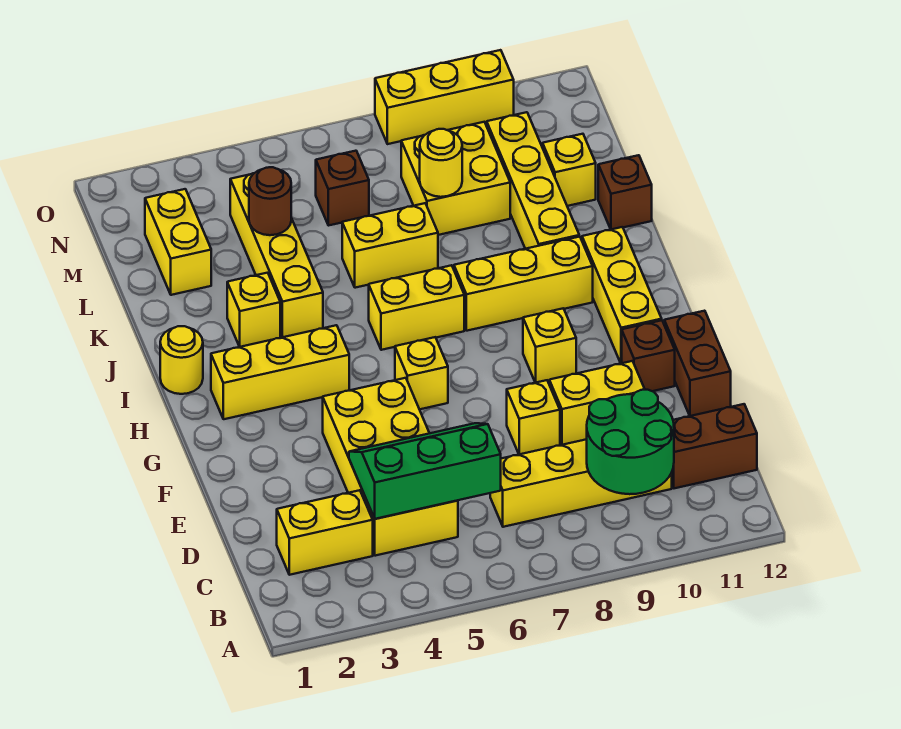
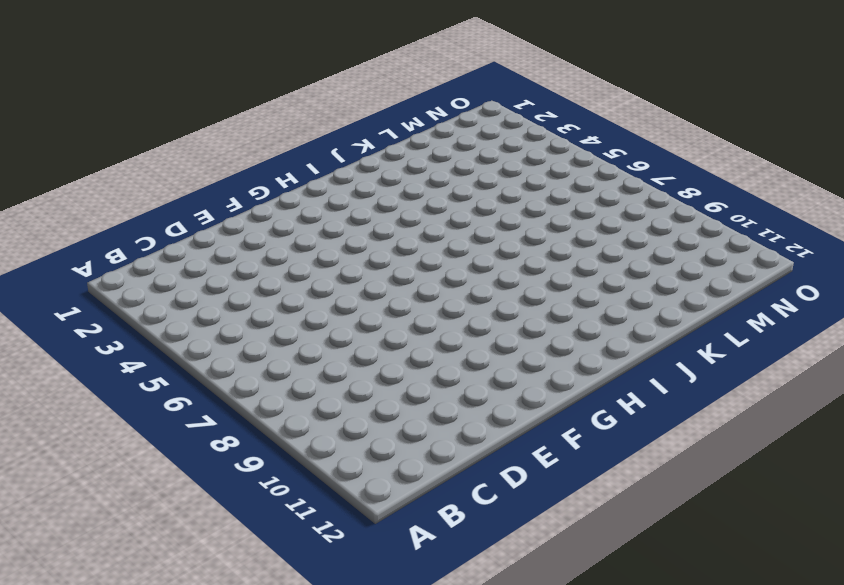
none -> yellow 1x2 brick [277,490,373,575]
none -> yellow 2x4 brick [323,378,458,556]
none -> yellow 1x4 brick [490,439,672,527]

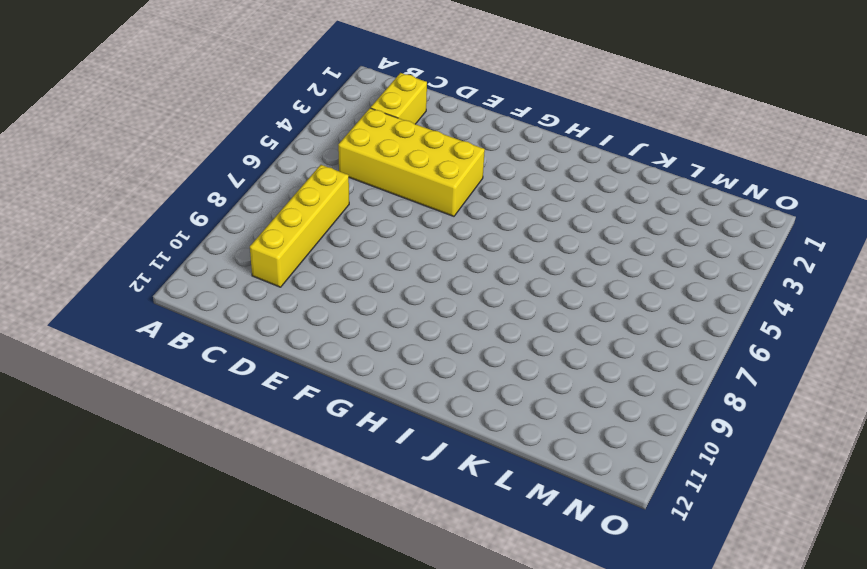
none -> brown 1x2 brick [672,404,757,488]
none -> yellow 1x1 brick [507,380,560,454]
none -> yellow 1x2 brick [549,361,645,445]

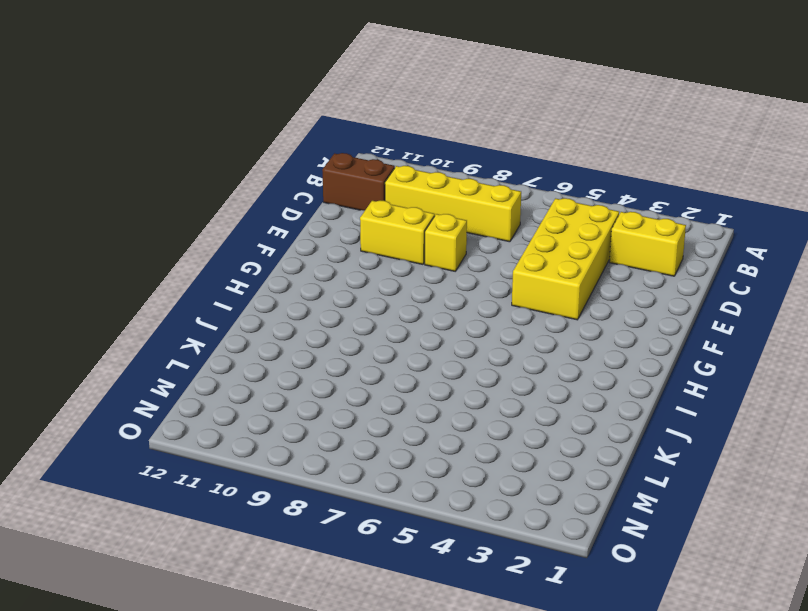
none -> brown 1x2 brick [664,311,731,416]
none -> brown 1x1 brick [622,320,675,391]
none -> yellow 1x1 brick [395,337,448,409]

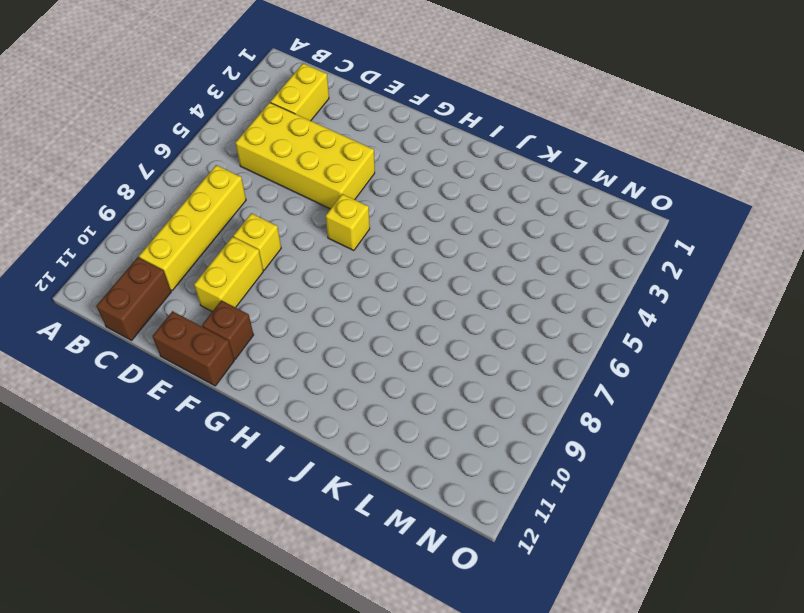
none -> yellow 1x1 brick [523,308,576,383]
none -> yellow 1x3 brick [582,227,662,363]
none -> yellow 1x3 brick [211,325,349,419]

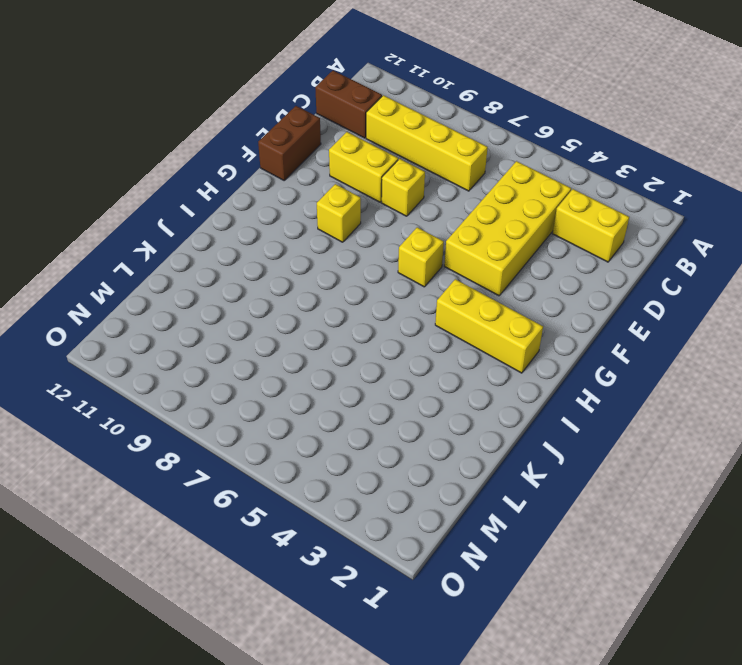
none -> brown 1x1 brick [622,320,675,391]
none -> yellow 1x3 brick [582,227,662,363]
none -> yellow 1x1 round brick [160,326,203,394]

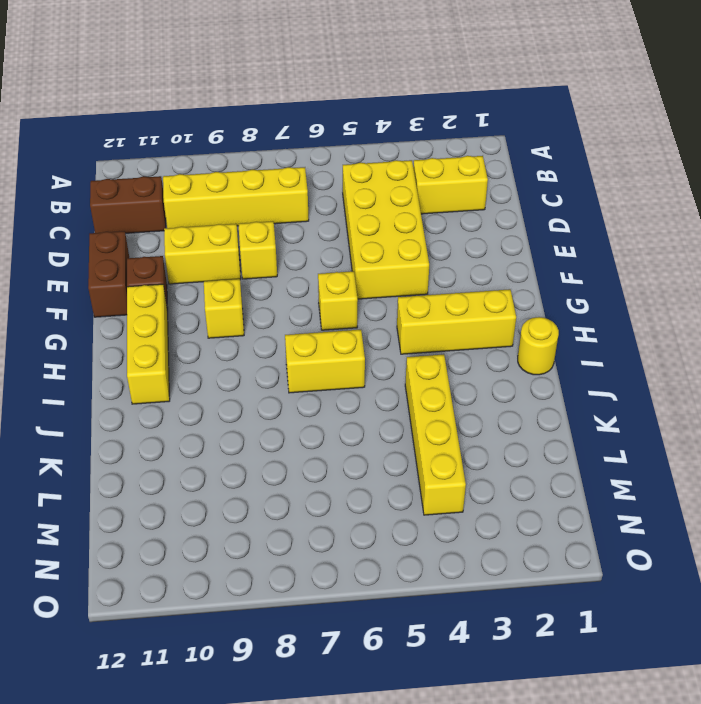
none -> yellow 1x3 brick [454,237,593,331]
none -> yellow 1x1 brick [227,273,280,347]
none -> yellow 1x4 brick [487,112,579,249]

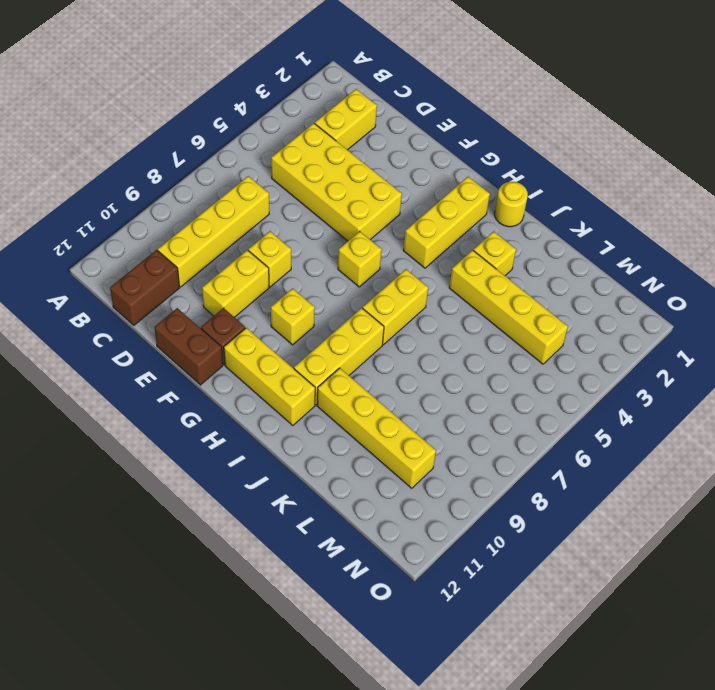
none -> yellow 1x2 brick [342,203,438,288]
none -> brown 1x1 brick [598,155,652,229]
none -> yellow 1x2 brick [145,189,211,295]

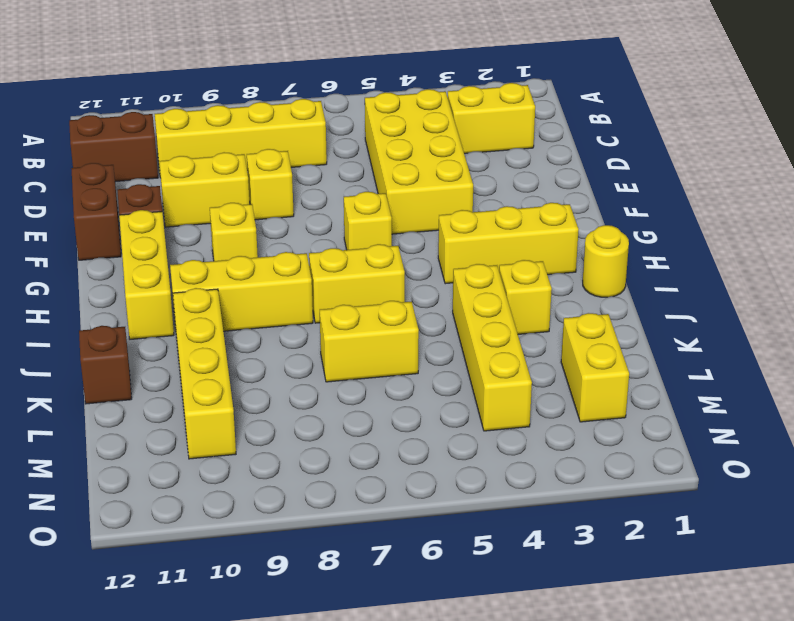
none -> yellow 2x2 brick [401,122,510,235]
none -> yellow 1x1 brick [543,134,596,206]
none -> brown 1x1 brick [316,151,369,226]

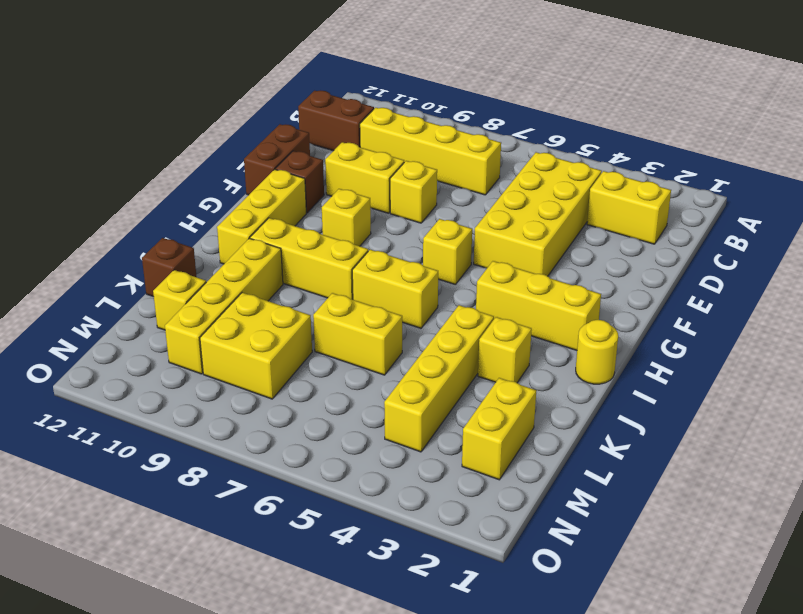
none -> brown 1x1 brick [316,151,369,226]
none -> yellow 1x3 brick [375,50,514,144]
none -> green 2x2 round brick [587,390,674,494]

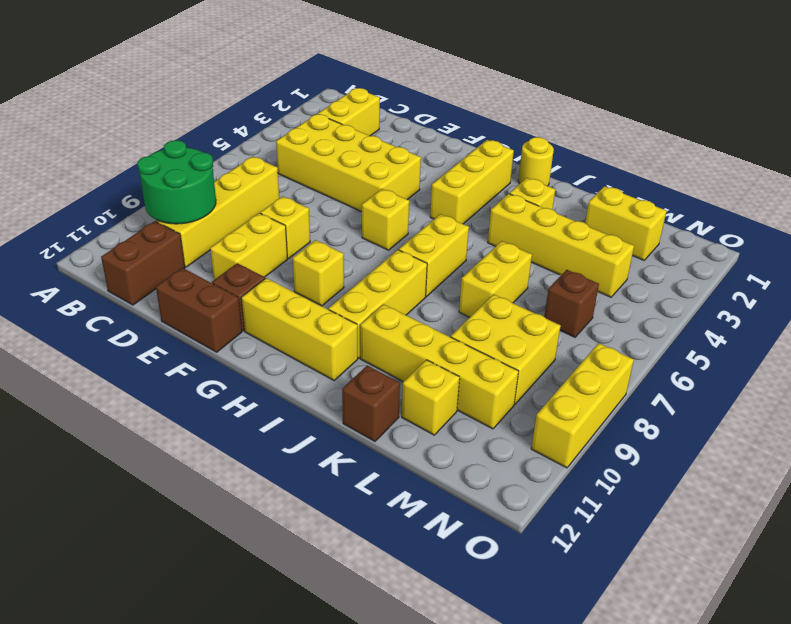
none -> green 2x3 slope [349,423,501,519]
none -> brown 1x1 round brick [249,167,291,235]
none -> yellow 1x1 round brick [420,129,462,197]

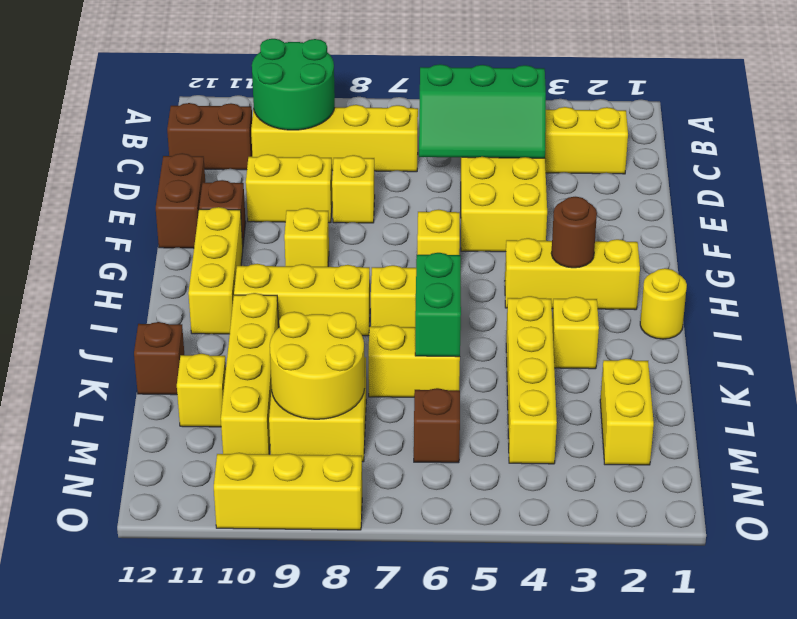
brown 1x1 round brick [551,197,597,268] -> brown 1x1 round brick moved to [249,167,291,235]
green 1x2 brick [415,253,461,357] -> none
yellow 2x2 round brick [270,312,365,419] -> yellow 1x1 round brick [420,129,462,197]

